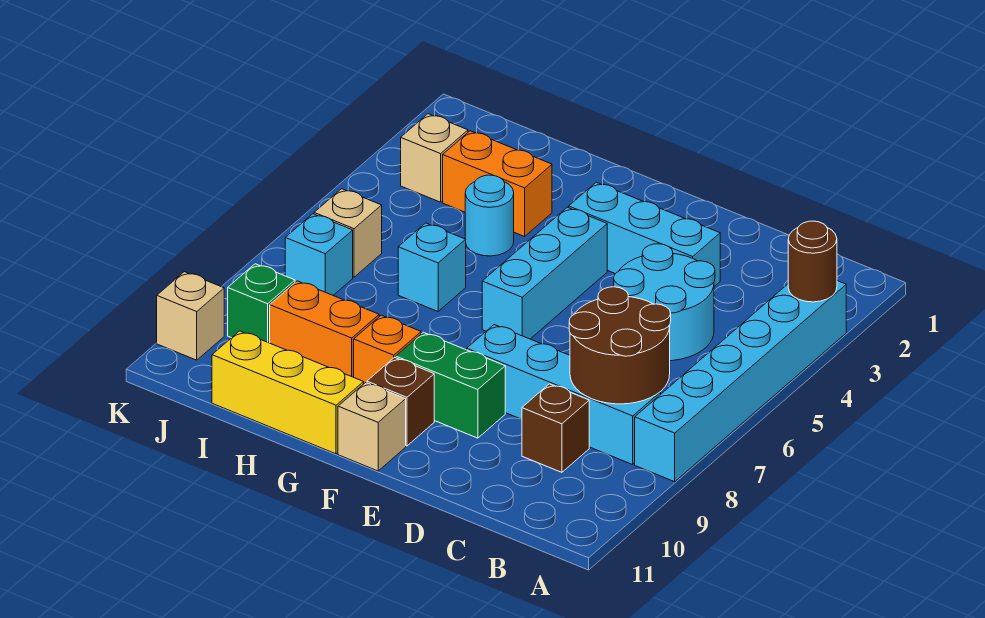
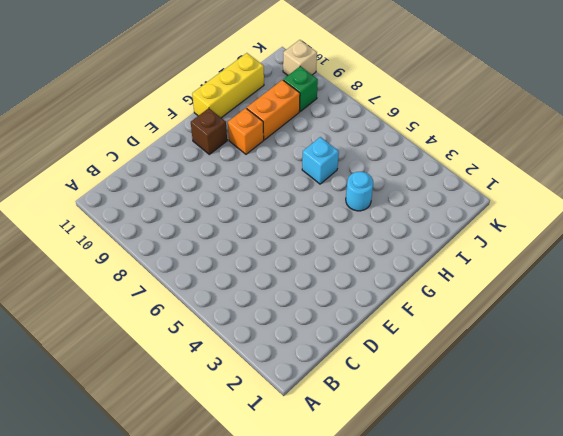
none -> cyan 1x6 brick [635,281,846,482]
none -> cyan 1x4 brick [467,325,660,464]
none -> cyan 2x2 round brick [614,244,715,361]

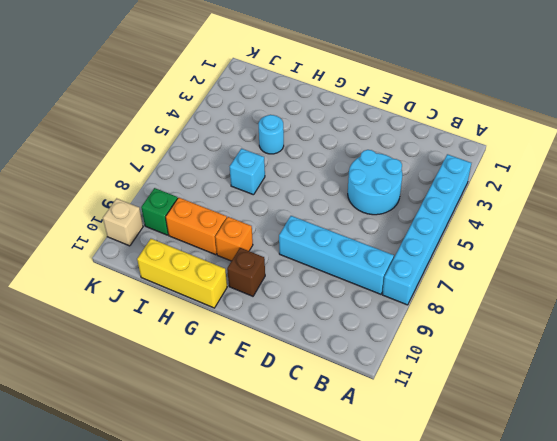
none -> brown 1x1 brick [522,384,589,472]
none -> cyan 1x3 brick [569,182,720,286]
none -> green 1x2 brick [396,332,505,438]

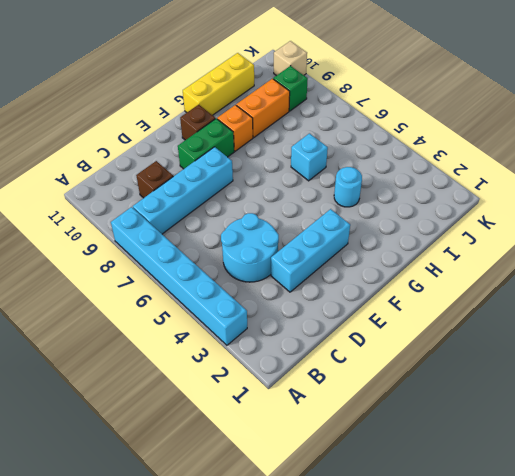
none -> cyan 1x3 brick [482,207,607,339]
none -> tan 1x1 brick [338,382,406,471]
none -> orange 1x2 brick [443,131,552,236]

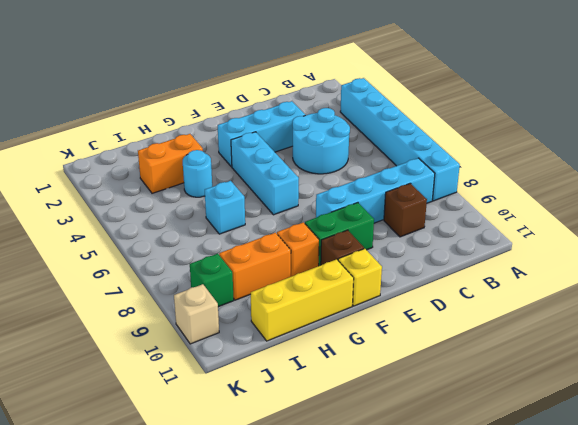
yellow 1x1 brick [338,249,382,306] -> tan 1x1 brick [338,382,406,471]
none -> tan 1x1 brick [401,114,468,202]
none -> tan 1x1 brick [314,189,382,277]
none -> cyan 1x1 brick [285,214,353,295]

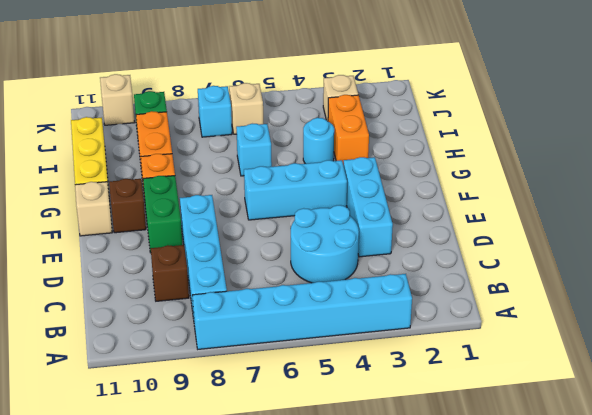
none -> brown 1x1 round brick [788,221,837,302]
none -> brown 2x2 round brick [569,287,671,404]

